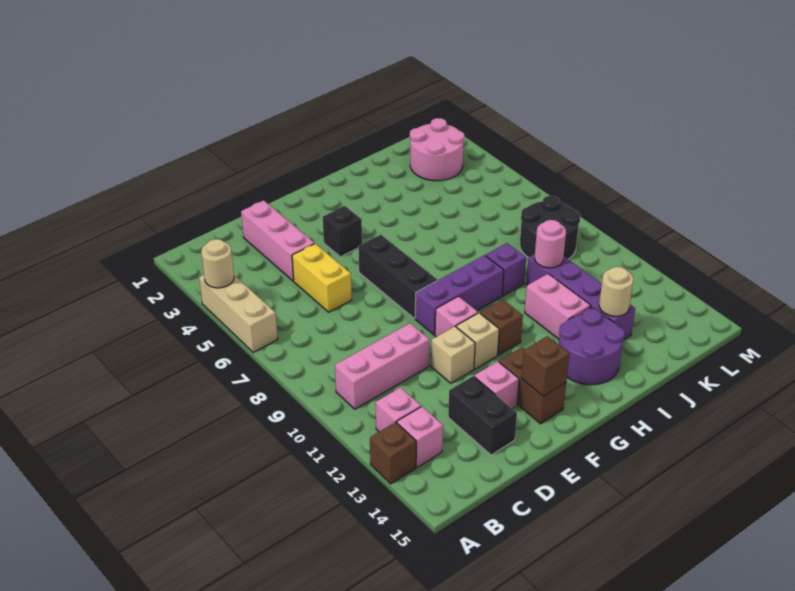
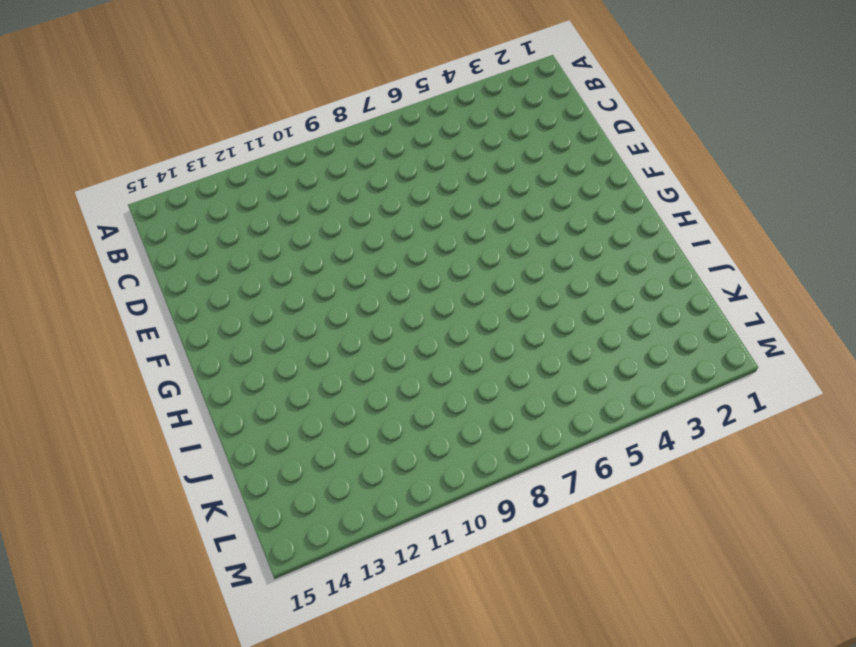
none -> tan 1x3 brick [199,275,278,352]
none -> brown 1x1 brick [370,422,416,484]
none -> pink 1x3 brick [335,323,430,409]

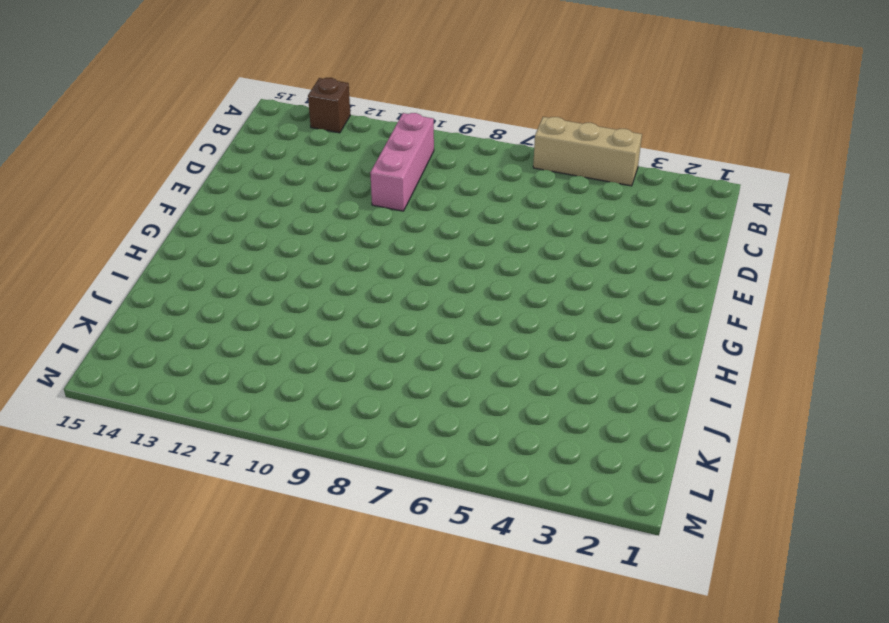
none -> pink 1x1 brick [376,388,421,432]
none -> pink 1x1 brick [397,407,443,467]
none -> pink 1x3 brick [241,200,314,281]

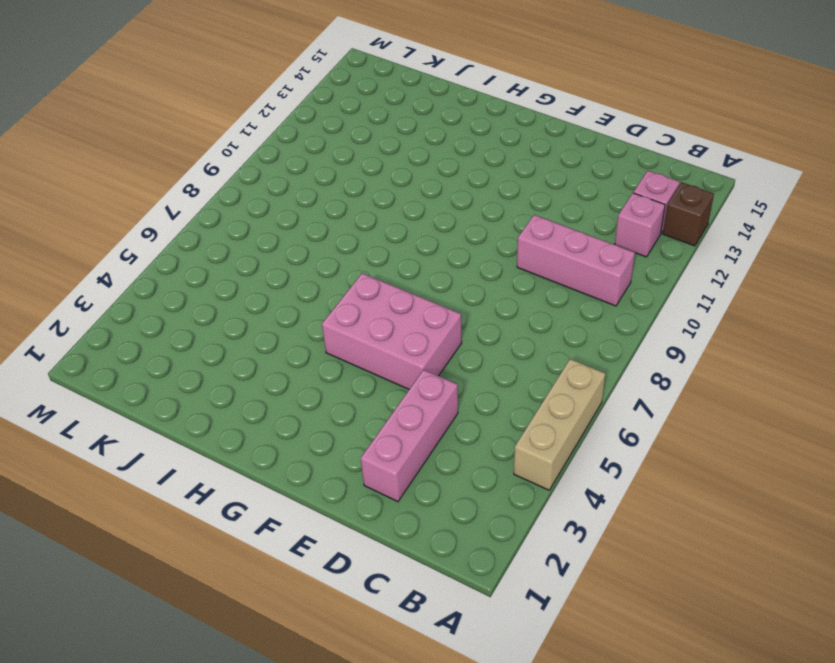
pink 2x3 brick [322,273,462,389] -> black 1x3 brick [358,234,437,318]
none -> yellow 1x2 brick [292,244,352,312]
none -> black 1x2 brick [448,376,517,455]
none -> tan 1x1 brick [431,327,475,383]

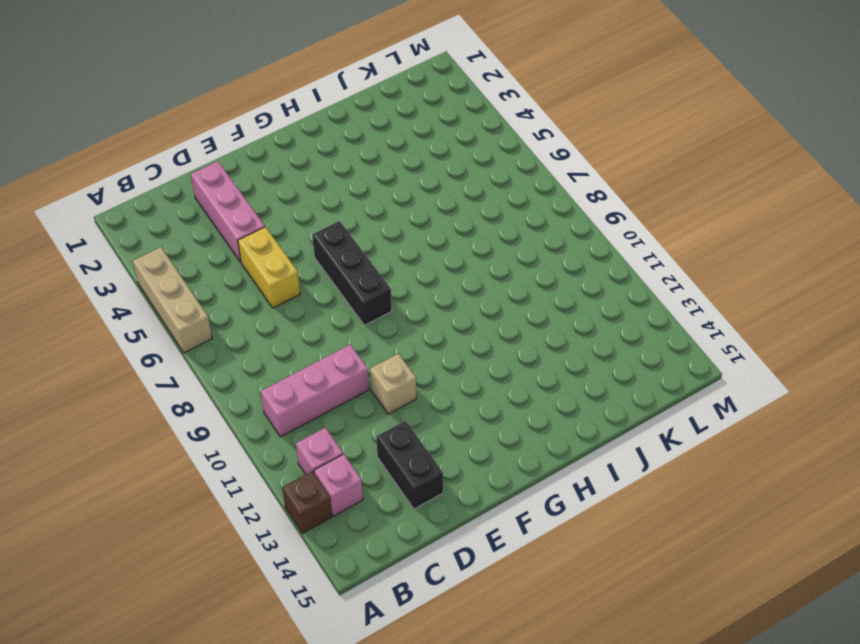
none -> pink 1x1 brick [474,362,519,409]
none -> black 1x1 brick [323,206,362,257]
none -> purple 1x3 brick [415,255,504,335]

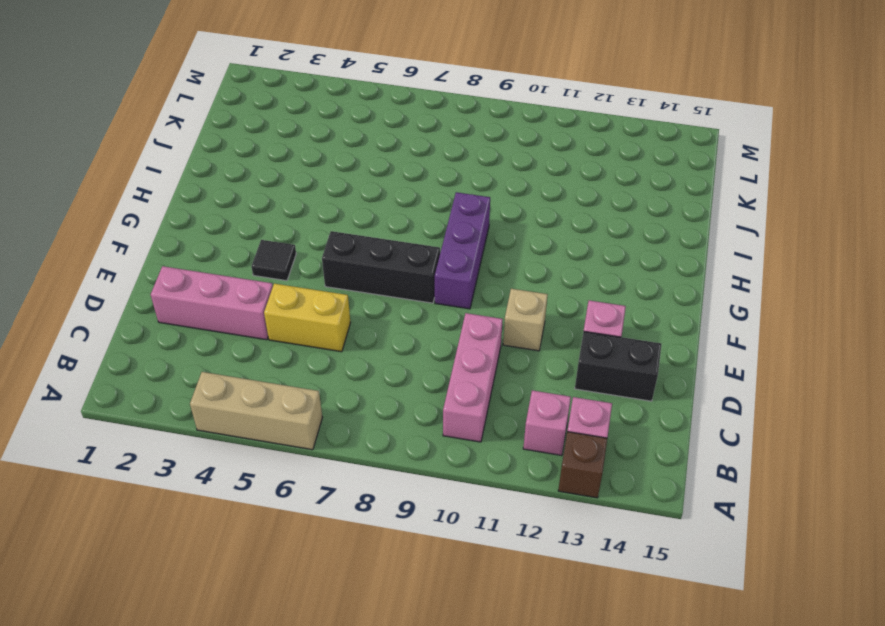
black 1x1 tile [251,240,296,281] -> black 1x1 brick [323,206,362,257]
none -> pink 1x1 brick [435,296,478,337]
none -> tan 1x1 brick [456,313,499,369]
none -> brown 1x2 brick [499,347,566,424]

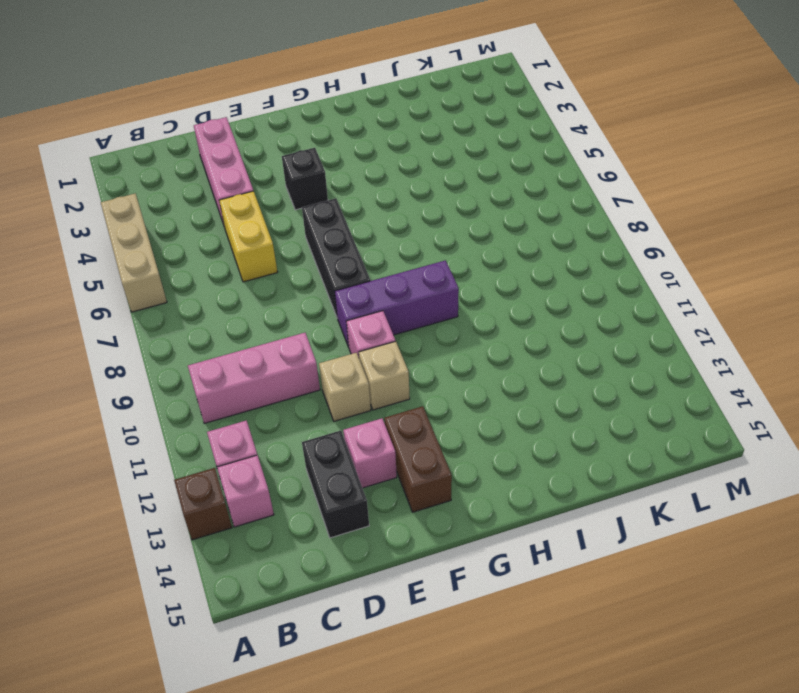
none -> brown 1x1 brick [480,299,523,355]
none -> purple 2x2 round brick [559,309,625,385]
none -> purple 1x1 brick [486,243,526,296]

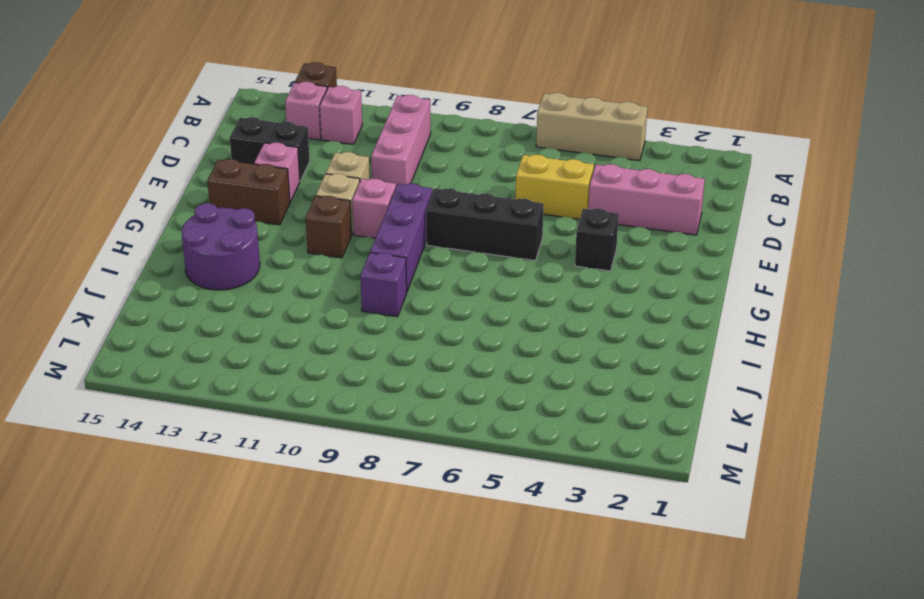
none -> pink 1x2 brick [525,274,591,339]
none -> purple 1x4 brick [526,254,635,339]
none -> pink 2x2 round brick [410,118,465,181]

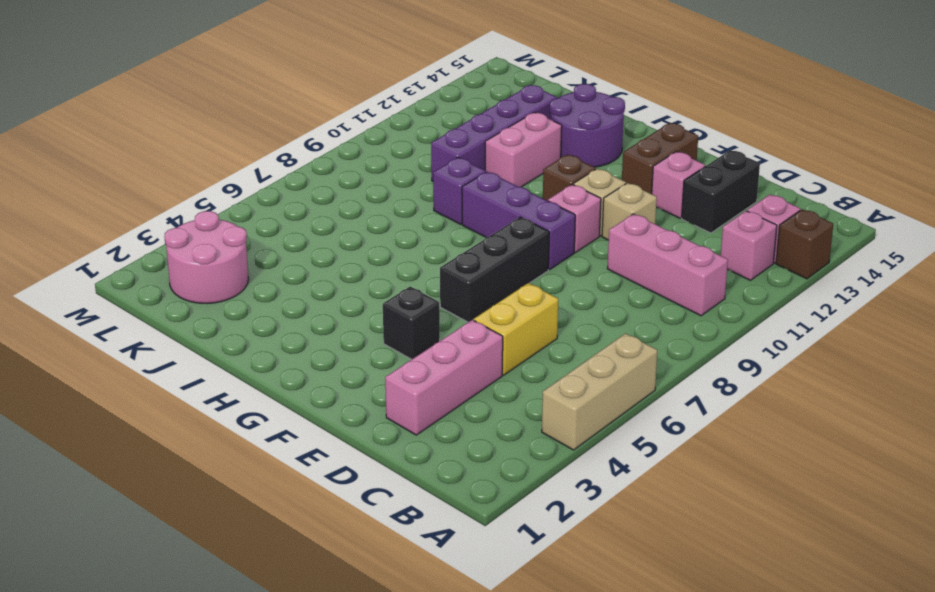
none -> black 2x2 round brick [520,196,580,259]
none -> tan 1x1 round brick [201,239,234,288]
none -> brown 1x1 brick [521,336,570,396]

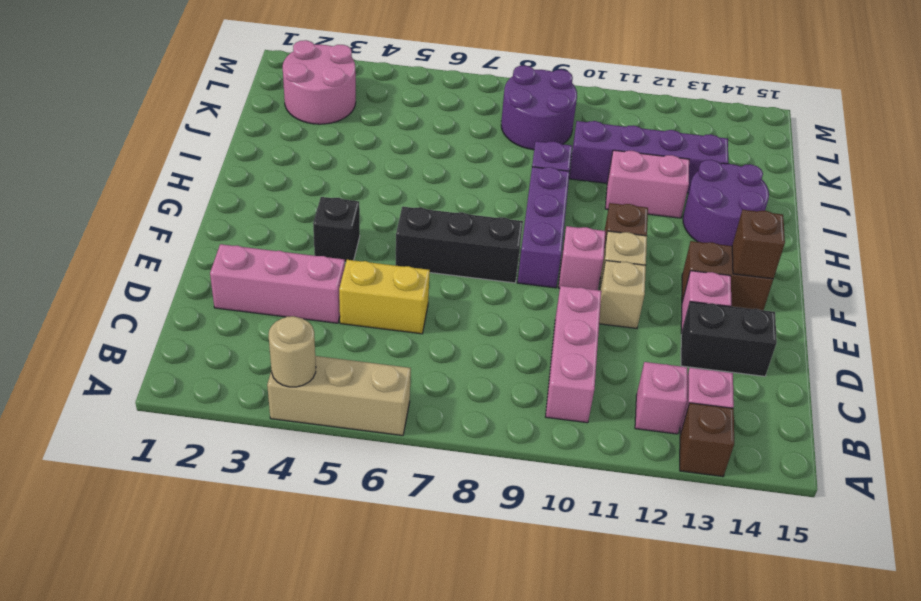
purple 2x2 round brick [501,65,577,150] -> black 2x2 round brick [520,196,580,259]
none -> pink 1x1 round brick [534,220,566,268]
none -> tan 1x1 round brick [599,267,633,316]

